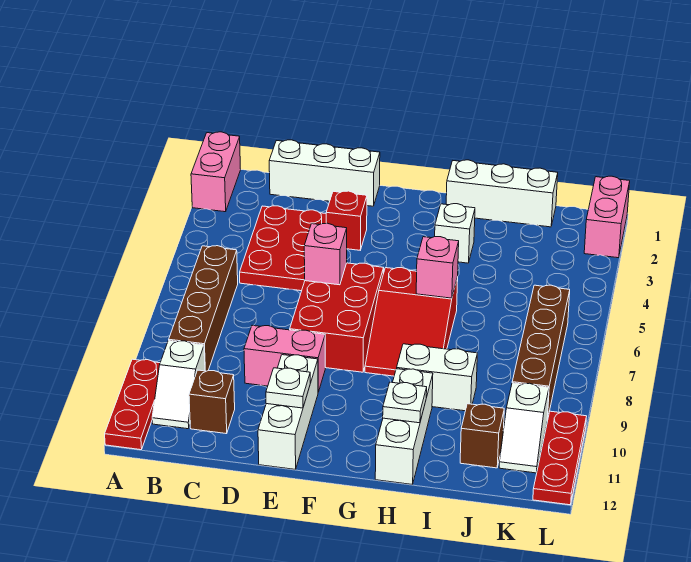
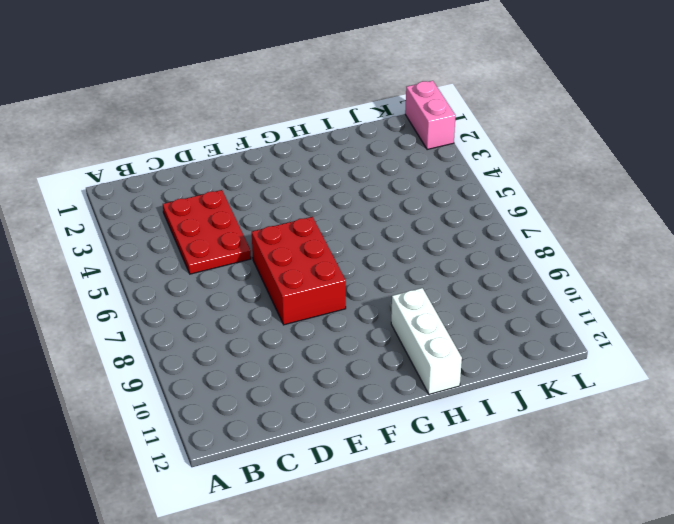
none -> pink 1x2 brick [191,132,241,212]
none -> red 1x3 plate [105,359,160,450]
none -> brown 1x4 brick [169,246,238,371]

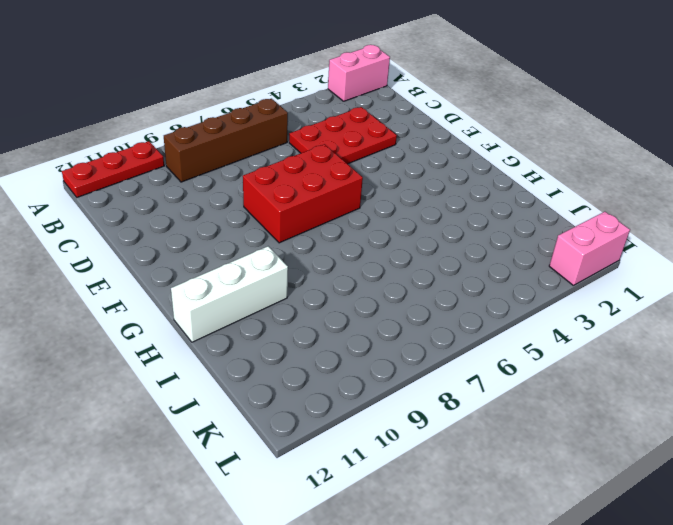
none -> white 1x2 slope [152,341,205,429]
none -> white 1x3 brick [269,140,380,206]
none -> brown 1x1 brick [189,370,235,434]

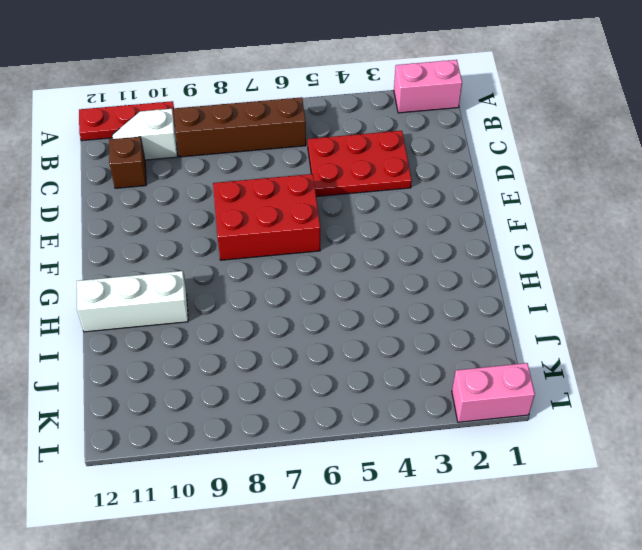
none -> white 1x3 brick [269,140,380,206]
none -> pink 1x2 brick [244,325,325,392]
none -> red 1x1 brick [326,191,367,250]

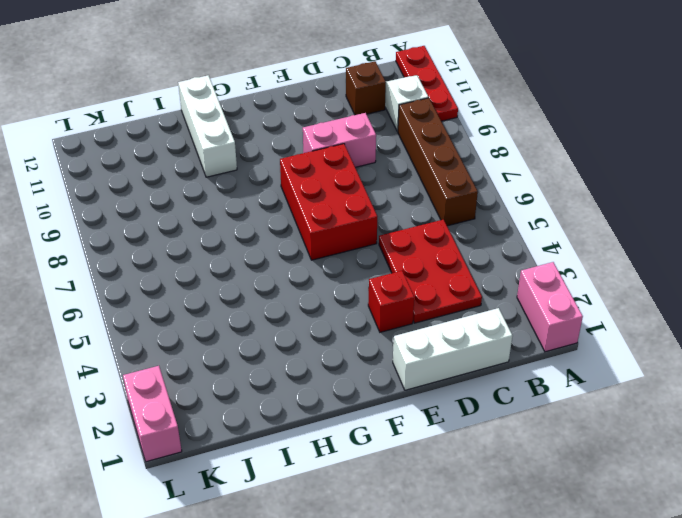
none -> white 1x3 brick [258,355,318,469]
none -> red 2x3 slope [365,268,458,376]
none -> white 1x3 brick [446,160,558,227]

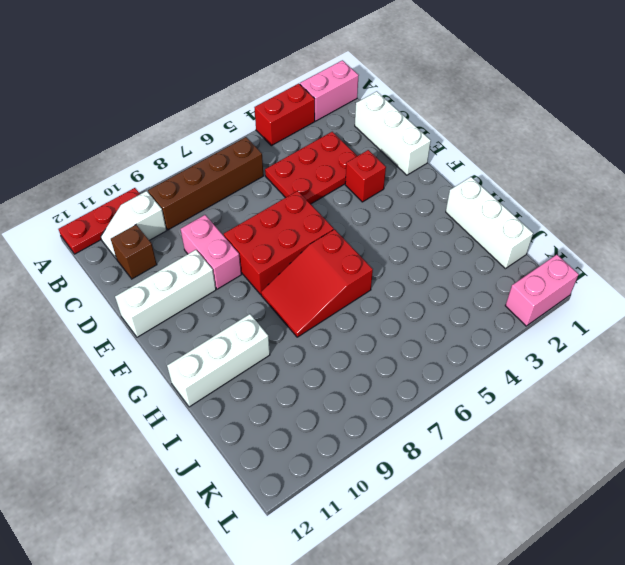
red 1x2 brick [254,84,315,146] -> none
none -> white 1x1 brick [435,204,475,263]
none -> white 1x2 brick [397,344,477,411]
none -> brown 1x1 brick [460,404,504,468]

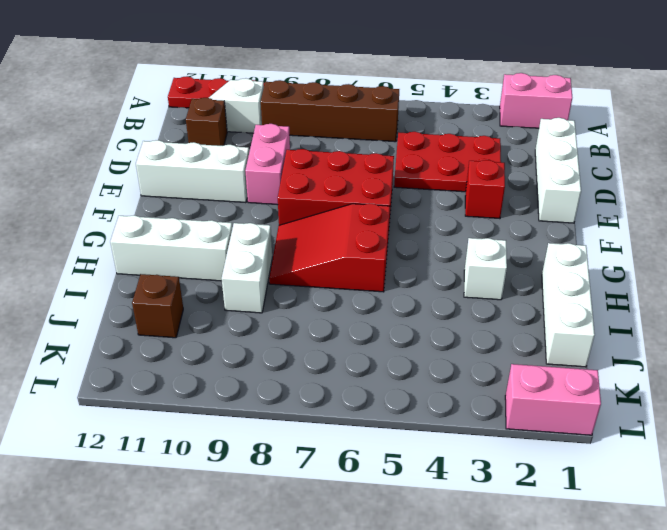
none -> brown 1x4 brick [512,285,570,420]
none -> white 1x2 slope [499,383,549,473]
none -> red 1x3 plate [533,411,587,505]

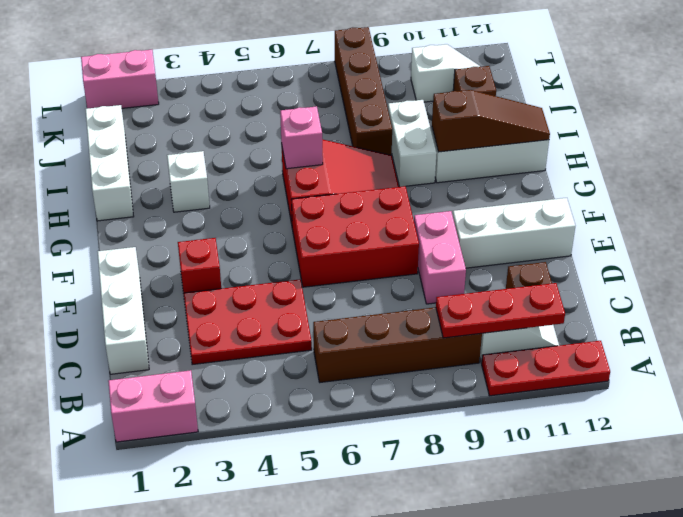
red 1x3 plate [436,283,565,338] -> red 1x3 plate moved to [533,411,587,505]
brown 1x3 slope [432,90,550,152] -> white 1x1 plate [383,382,427,423]
brown 1x4 brick [335,27,392,155] -> brown 1x4 brick turned to [512,285,570,420]
none -> pink 1x1 brick [304,223,347,285]
none -> white 1x1 plate [266,368,310,408]

